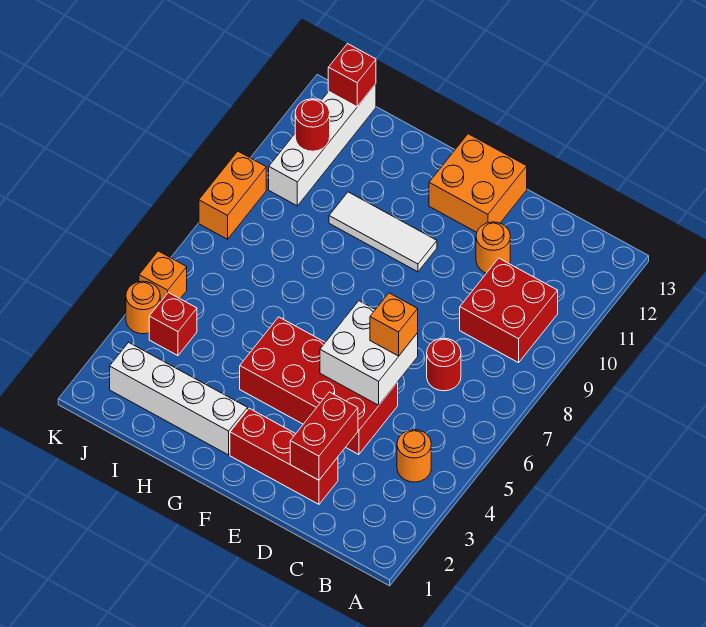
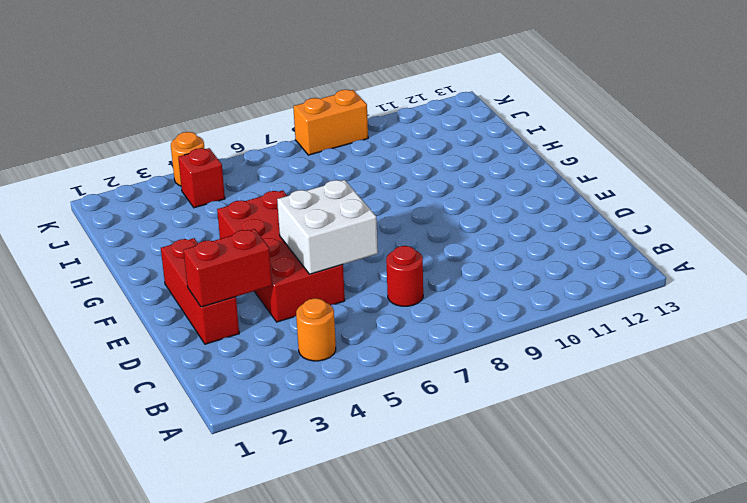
none -> red 2x2 brick [460,258,558,363]
none -> orange 1x1 round brick [476,222,510,273]
none -> orange 2x2 brick [429,134,527,232]

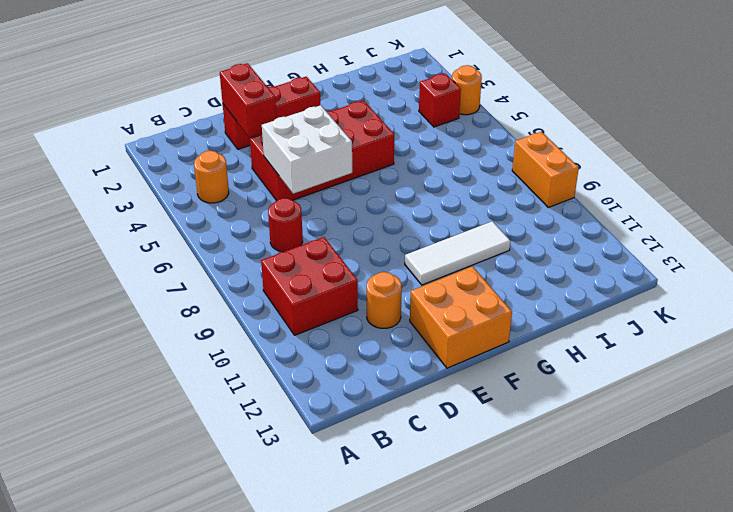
none -> white 1x4 brick [110,342,248,455]
none -> white 1x4 brick [269,84,376,206]
none -> orange 1x1 brick [139,251,187,302]

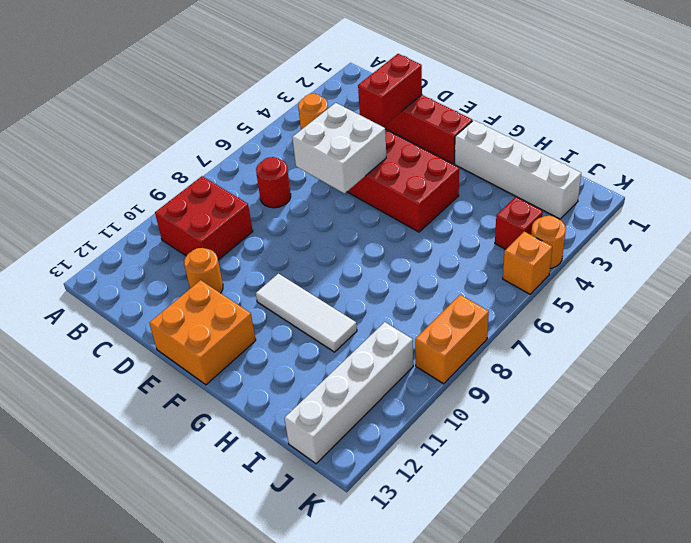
none -> red 1x1 round brick [295,99,330,151]
none -> red 1x1 brick [328,44,376,107]
none -> orange 1x1 brick [370,293,418,356]

